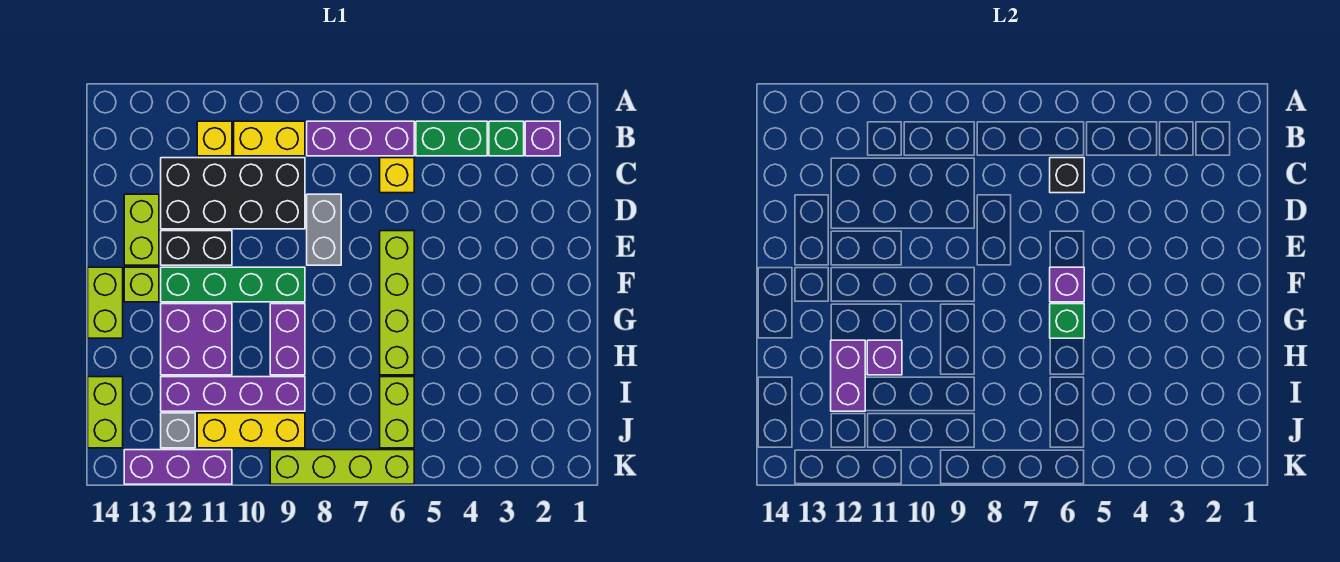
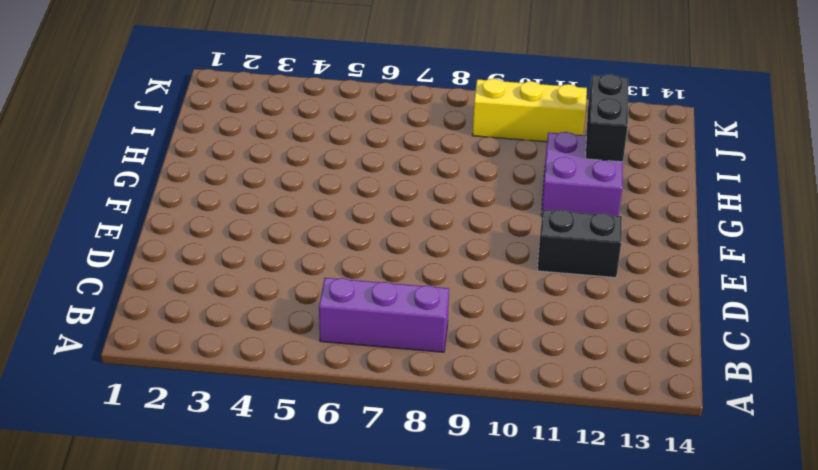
black 1x2 brick [586,74,629,162] -> purple 1x2 brick [831,340,865,411]
none -> purple 1x1 brick [525,121,560,156]
none -> green 1x1 brick [489,121,524,156]
none -> green 1x2 brick [416,121,487,156]

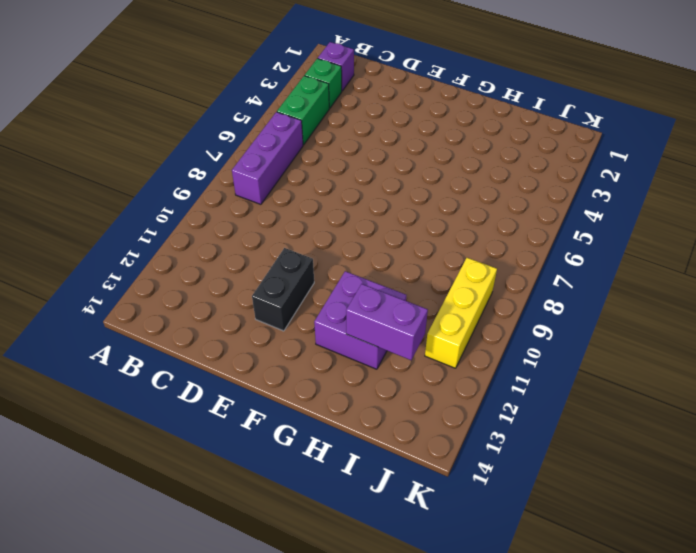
none -> yellow 1x2 brick [234,121,305,156]
none -> yellow 1x1 brick [197,121,232,156]
none -> yellow 1x1 brick [380,158,414,193]

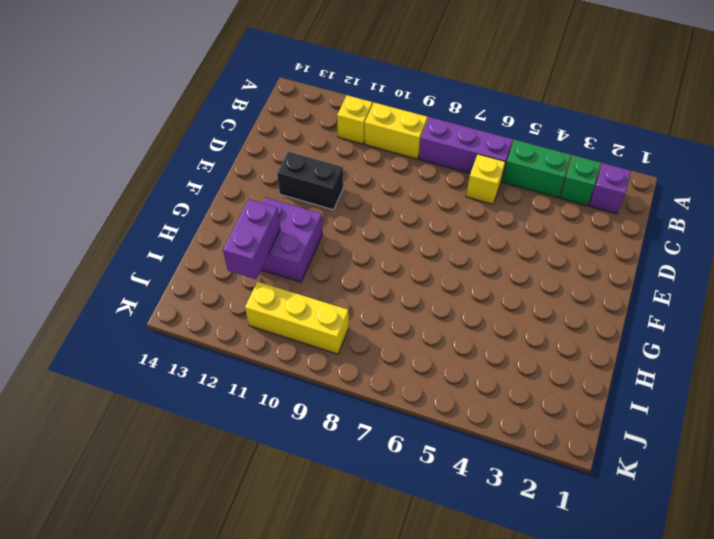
none -> black 2x4 brick [161,158,305,229]
none -> grey 1x2 brick [307,194,341,265]
none -> lime 1x2 brick [124,194,159,265]

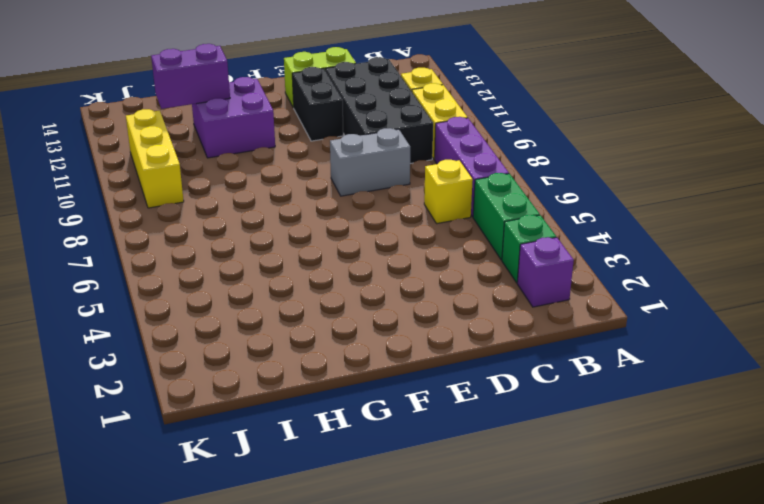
none -> lime 1x4 brick [380,231,414,375]
none -> green 1x4 brick [161,267,305,302]
none -> lime 1x1 brick [124,267,159,302]

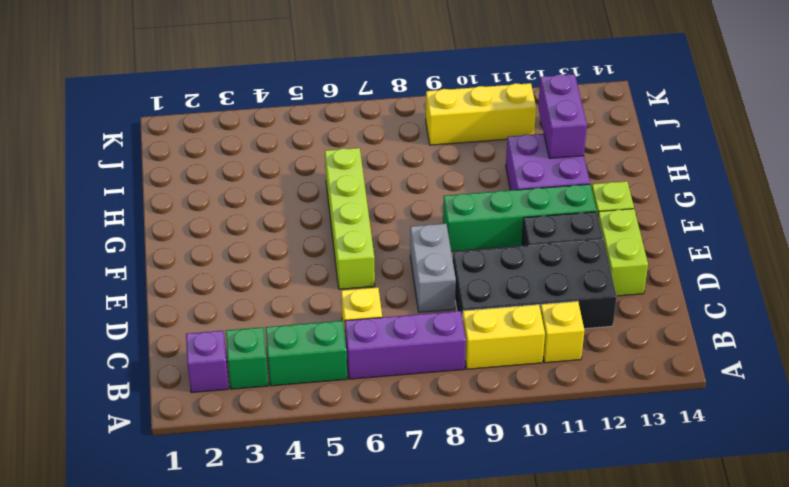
none -> lime 1x2 brick [88,267,123,338]
none -> purple 1x2 brick [270,304,305,375]
none -> lime 1x2 brick [380,377,414,448]

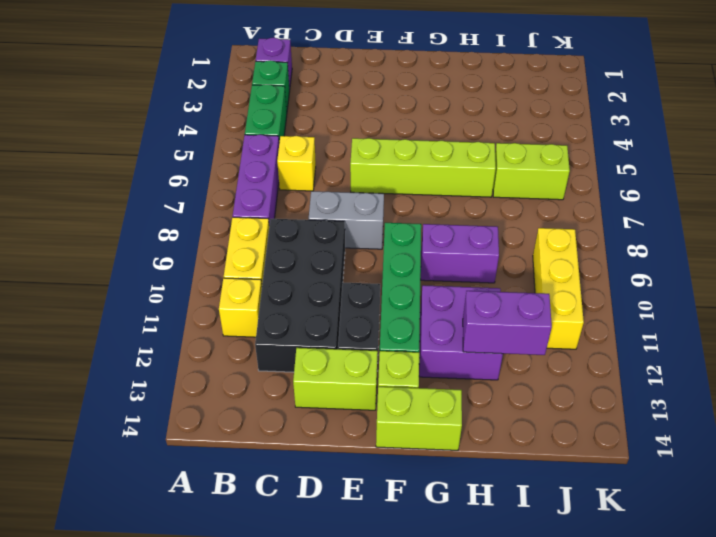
none -> purple 1x4 brick [161,377,305,411]
none -> lime 1x2 brick [88,377,123,448]
none -> grey 1x1 brick [161,413,195,448]

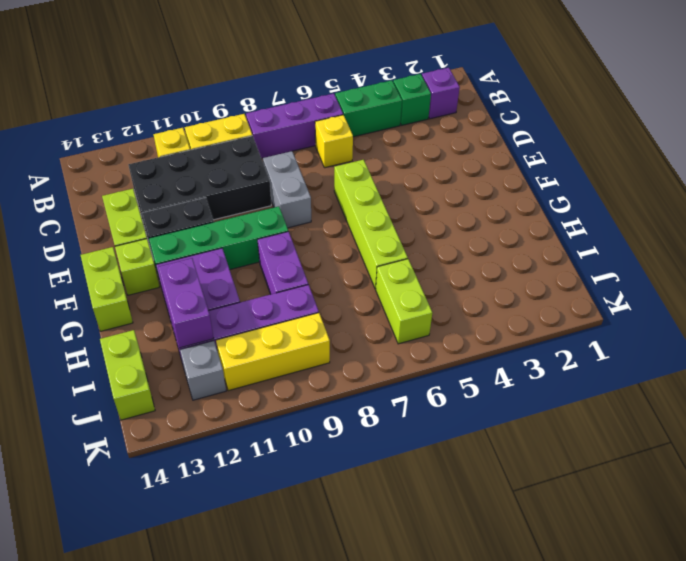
none -> lime 1x4 brick [270,450,414,484]
none -> purple 1x3 brick [124,450,232,484]
none -> black 1x1 brick [1050,158,1084,193]

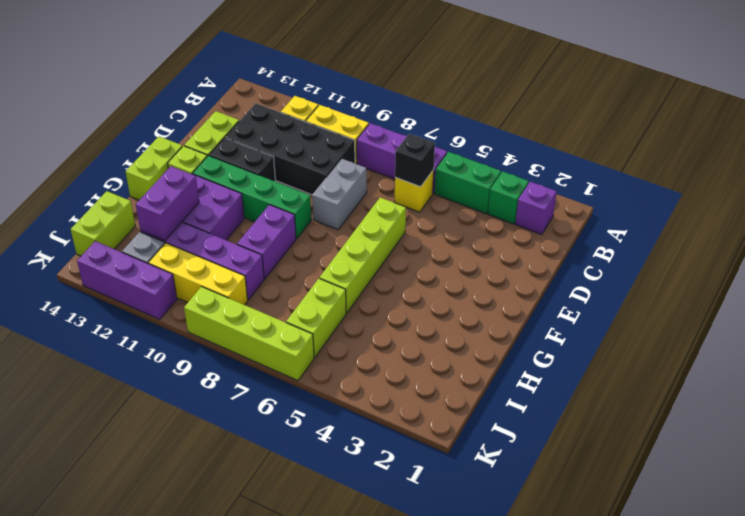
none -> purple 1x1 brick [1050,267,1084,302]
none -> green 1x1 brick [1050,304,1084,338]
none -> purple 1x1 brick [867,340,902,375]

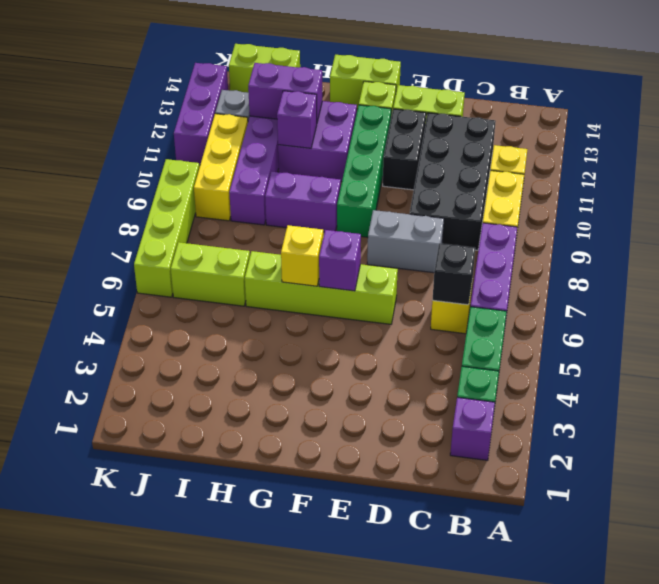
yellow 1x1 brick [281,225,323,286] -> green 1x1 brick [1050,304,1084,338]

